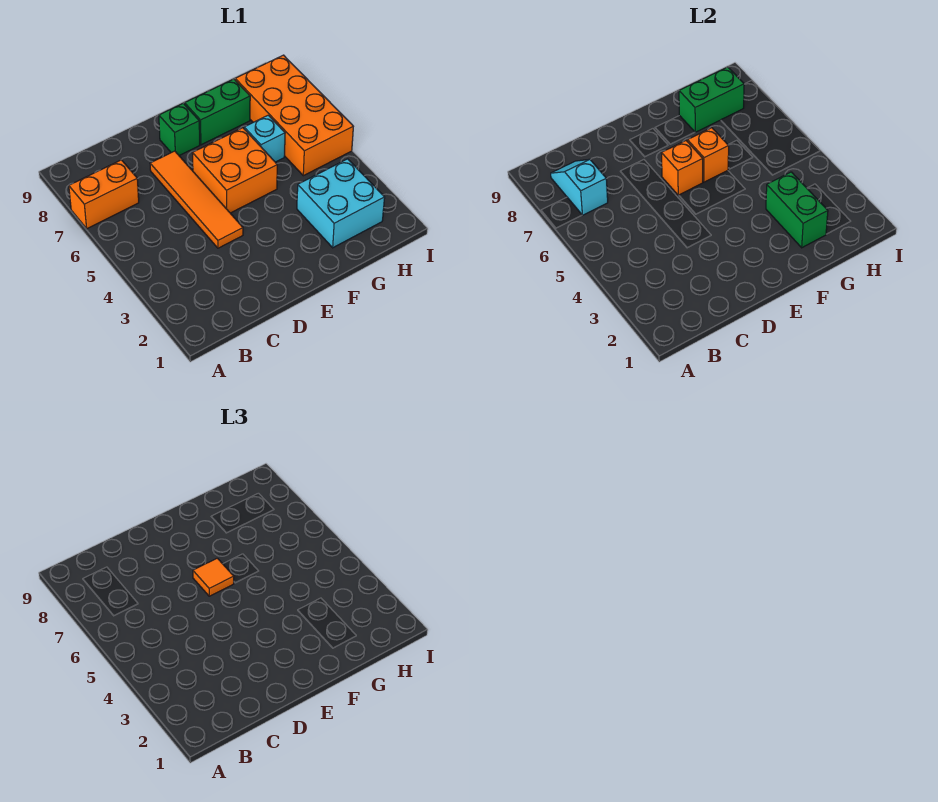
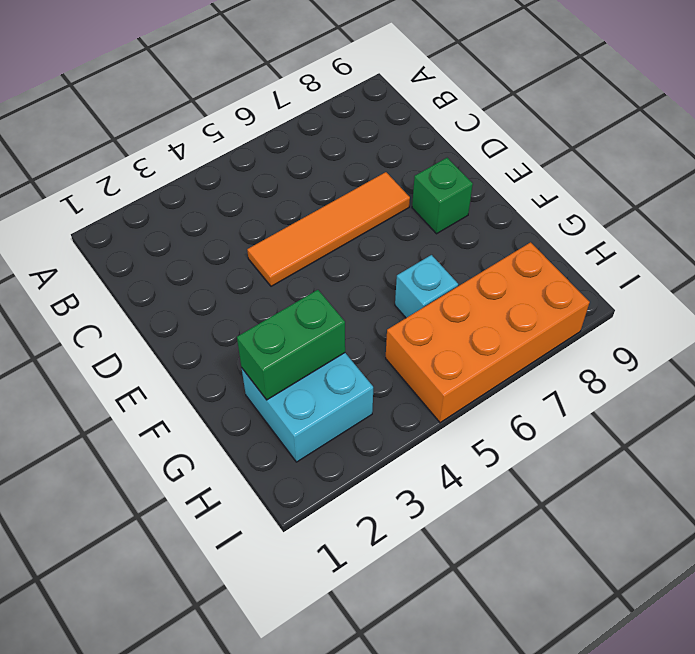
none -> orange 1x2 brick [69,160,139,229]
none -> orange 2x2 brick [193,128,277,213]
none -> green 1x2 brick [185,79,250,145]

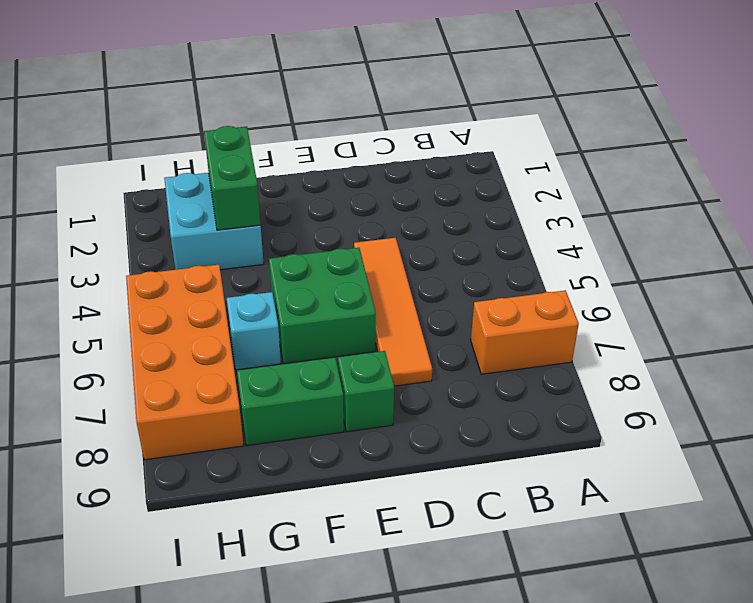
green 2x2 brick [269,248,376,364] -> orange 2x2 brick [193,128,277,213]
none -> cyan 1x2 slope [551,159,608,215]
none -> orange 1x1 brick [662,141,703,195]
none -> orange 1x1 brick [687,128,729,182]

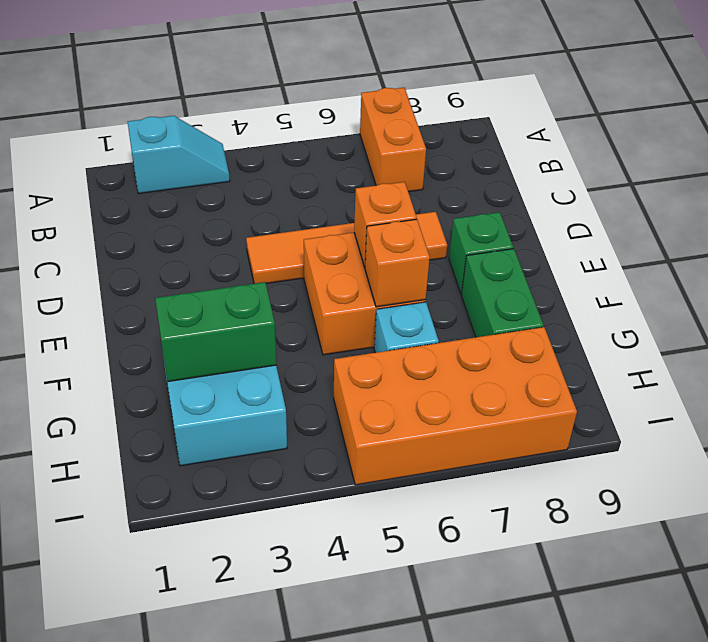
cyan 1x2 slope [128,116,230,194] -> cyan 1x2 slope moved to [551,159,608,215]
none -> green 1x2 brick [679,67,744,132]
none -> orange 1x1 tile [193,558,234,596]

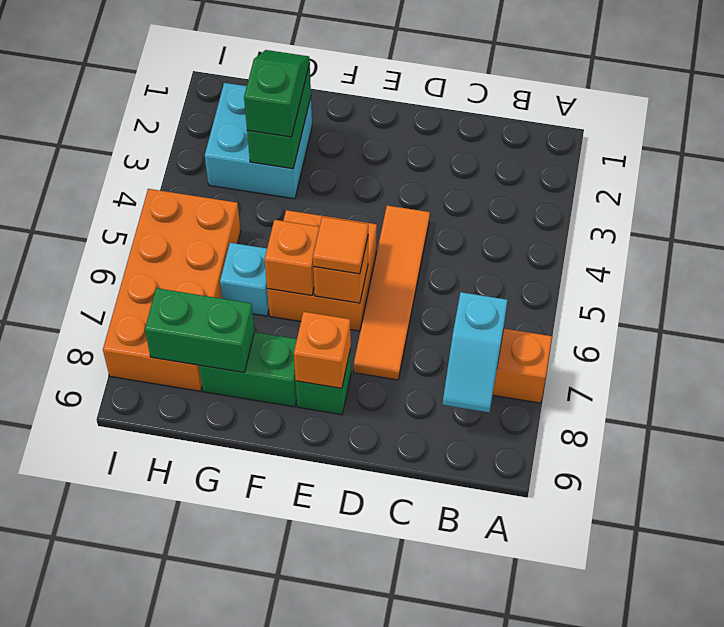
orange 1x1 brick [294,312,351,388] -> none
green 1x2 slope [244,50,310,137] -> none

